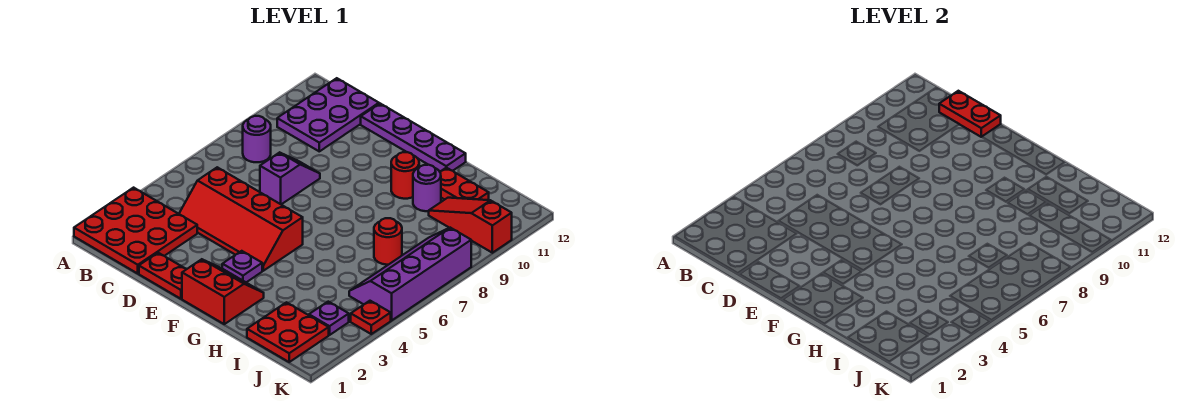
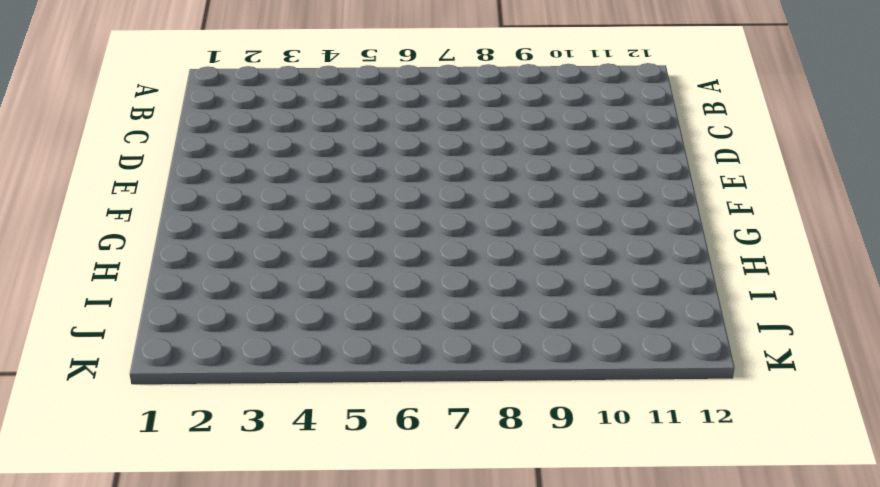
none -> red 3x3 plate [74,188,197,273]
none -> purple 1x1 round brick [243,116,271,162]
none -> purple 2x3 plate [277,78,379,151]

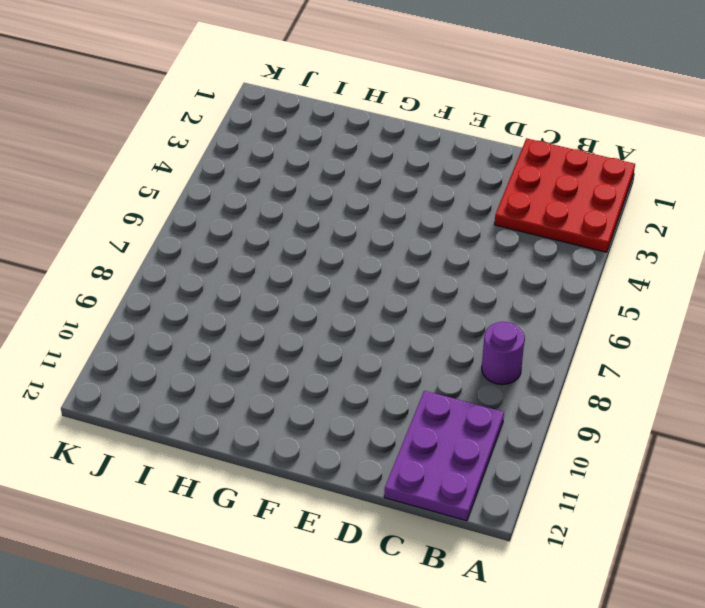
none -> red 2x4 slope [179,167,303,271]
none -> red 1x2 plate [139,253,186,299]
none -> purple 1x2 slope [260,152,320,204]

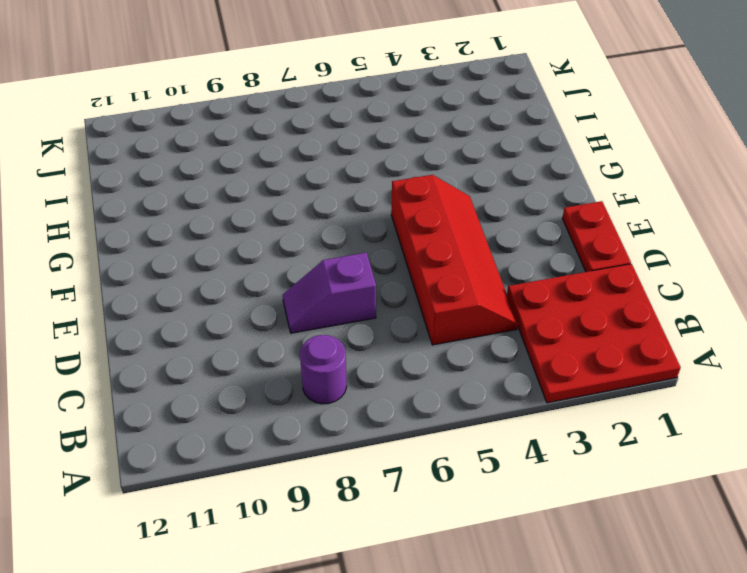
none -> purple 2x3 plate [277,78,379,151]
none -> purple 1x4 plate [361,104,466,171]
none -> red 2x2 slope [182,259,264,324]

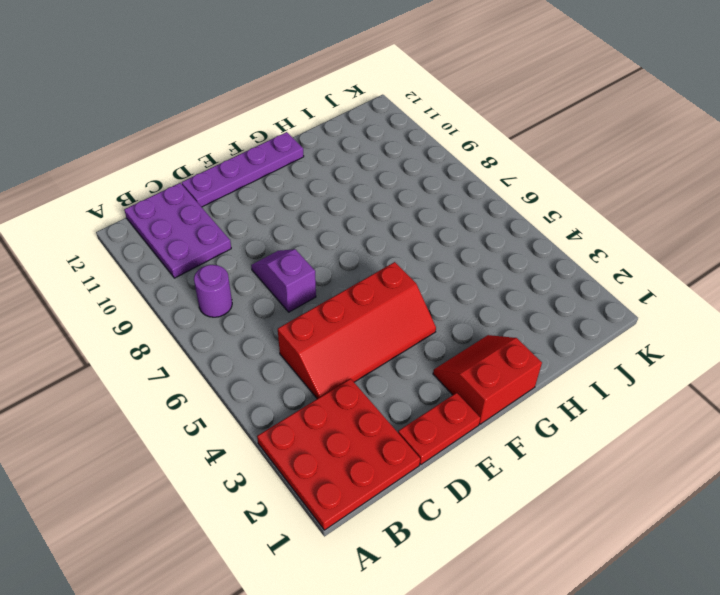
none -> purple 1x1 plate [222,251,262,282]
none -> red 1x1 round brick [391,152,419,199]
none -> purple 1x1 round brick [413,165,441,211]

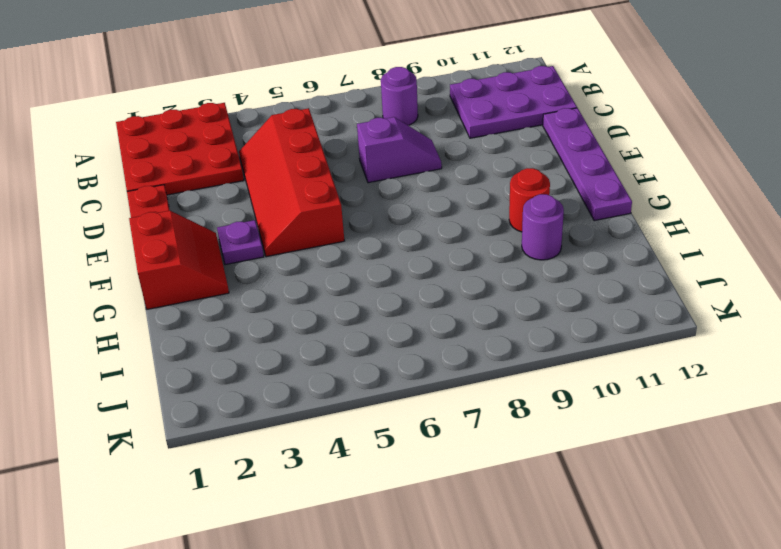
none -> red 1x2 plate [440,168,489,200]
none -> red 2x2 plate [247,302,329,362]
none -> red 1x1 round brick [374,218,402,265]

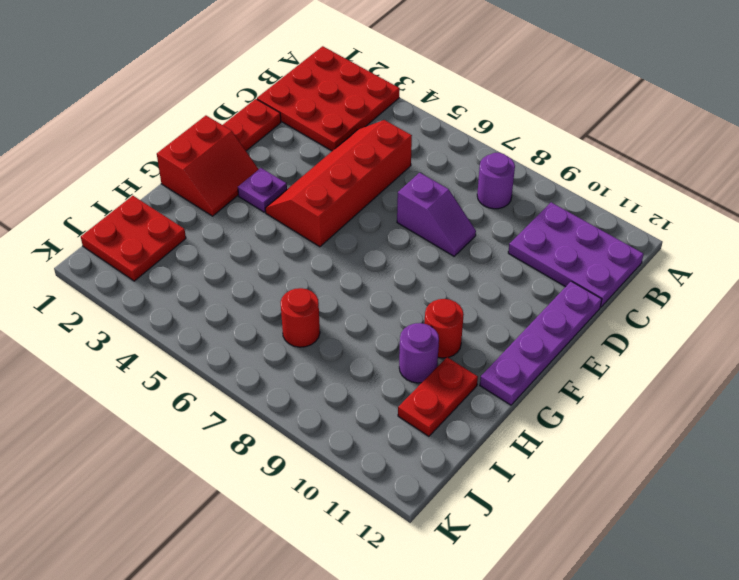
none -> red 1x3 slope [429,198,512,253]
none -> purple 1x1 plate [309,302,349,335]
none -> purple 2x4 slope [349,228,471,321]

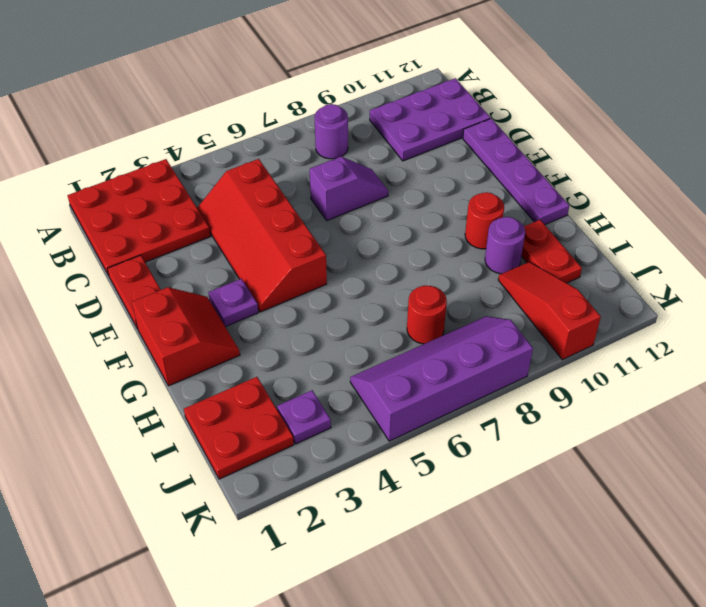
none -> red 1x1 plate [351,301,391,334]
none -> red 1x2 plate [939,91,1001,137]

